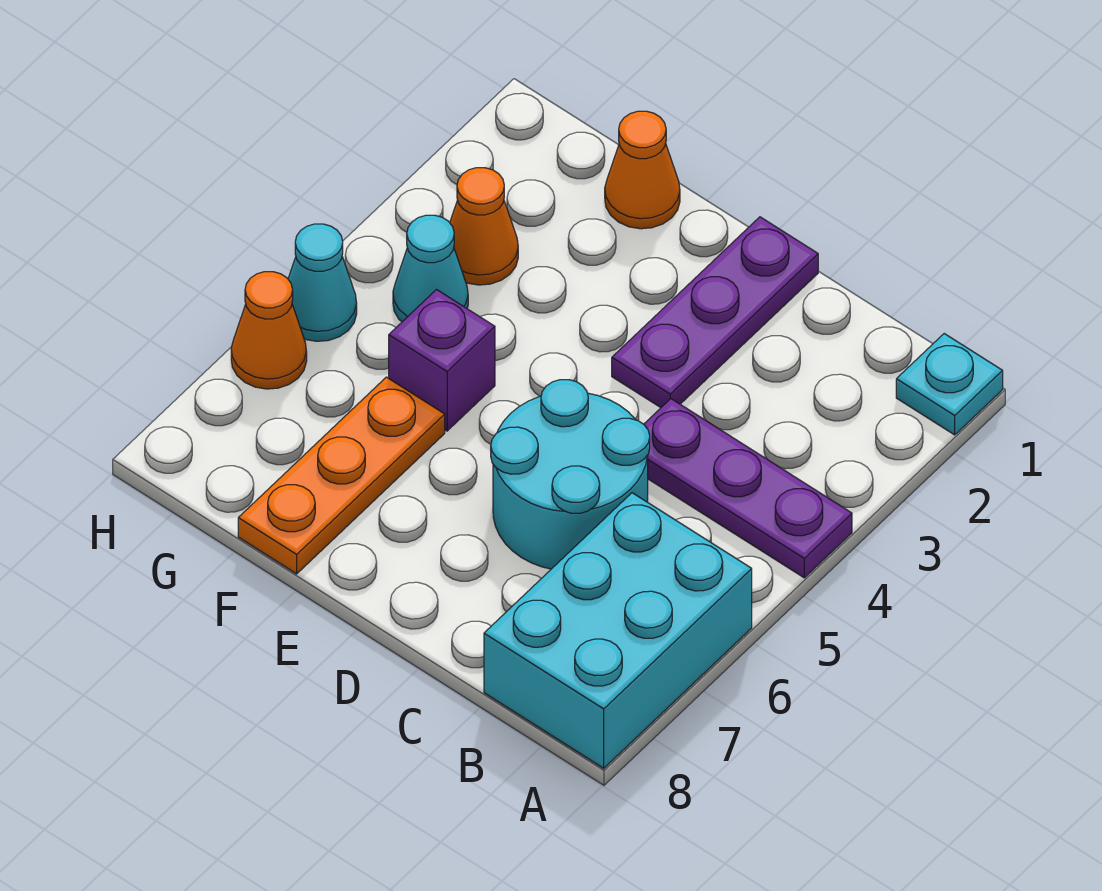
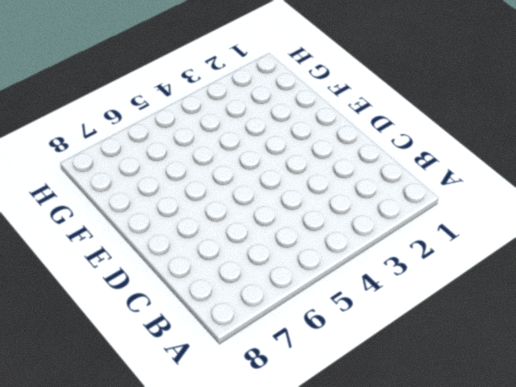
none -> cyan 1x1 plate [896,334,1003,435]
none -> purple 1x3 plate [644,399,852,578]
none -> cyan 2x3 brick [484,493,752,768]

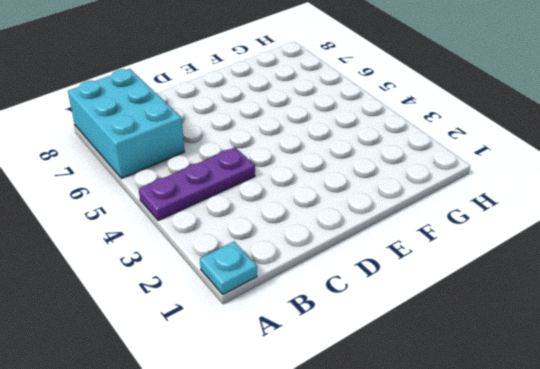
none -> cyan 2x2 round brick [491,380,650,569]
none -> purple 1x3 plate [612,217,818,408]
none -> orange 1x1 cone [605,111,680,229]

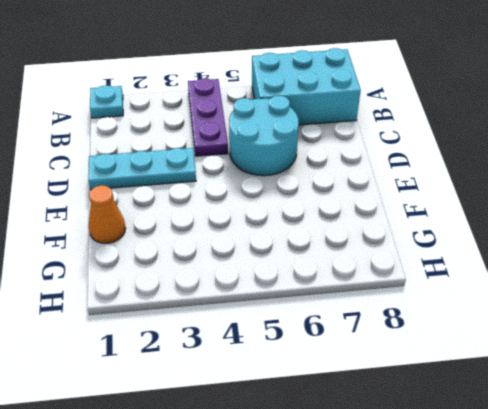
cyan 1x3 plate [88,148,196,190] -> purple 1x3 plate [612,217,818,408]
none -> purple 1x1 brick [389,290,495,431]
none -> orange 1x3 plate [238,377,445,574]
none -> orange 1x1 cone [450,168,518,285]

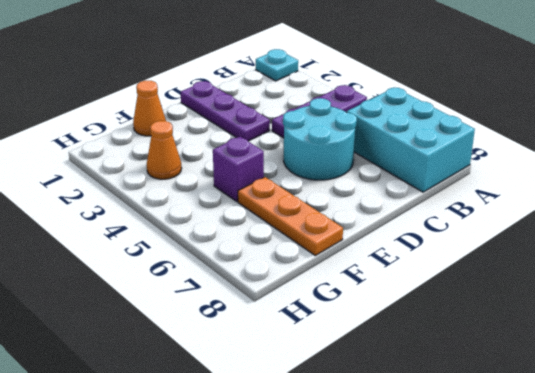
none -> cyan 1x1 cone [393,215,468,322]
none -> cyan 1x1 cone [288,224,357,341]
none -> orange 1x1 cone [231,272,307,389]

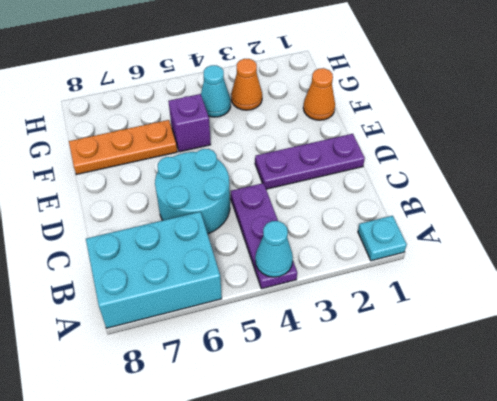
cyan 1x1 cone [255,221,293,277] -> cyan 1x1 cone moved to [288,224,357,341]
none -> orange 1x1 cone [231,272,307,389]

